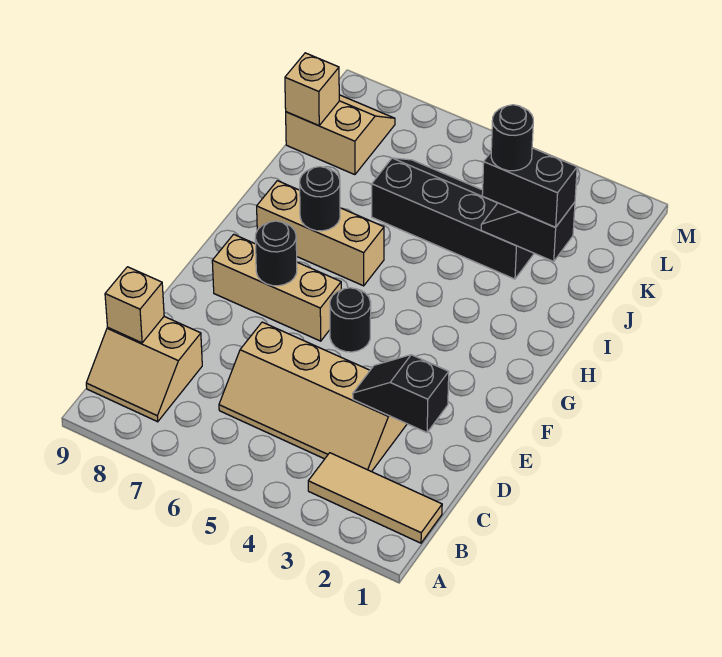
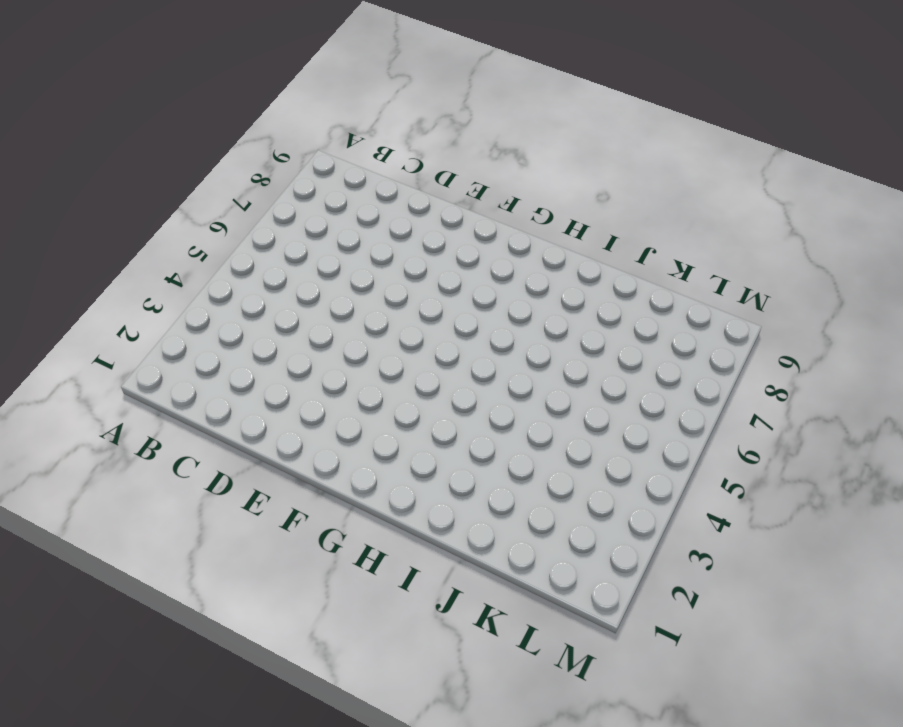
none -> tan 1x3 tile [308,453,442,543]
none -> tan 2x2 slope [86,317,202,422]
none -> tan 2x4 slope [219,322,407,472]

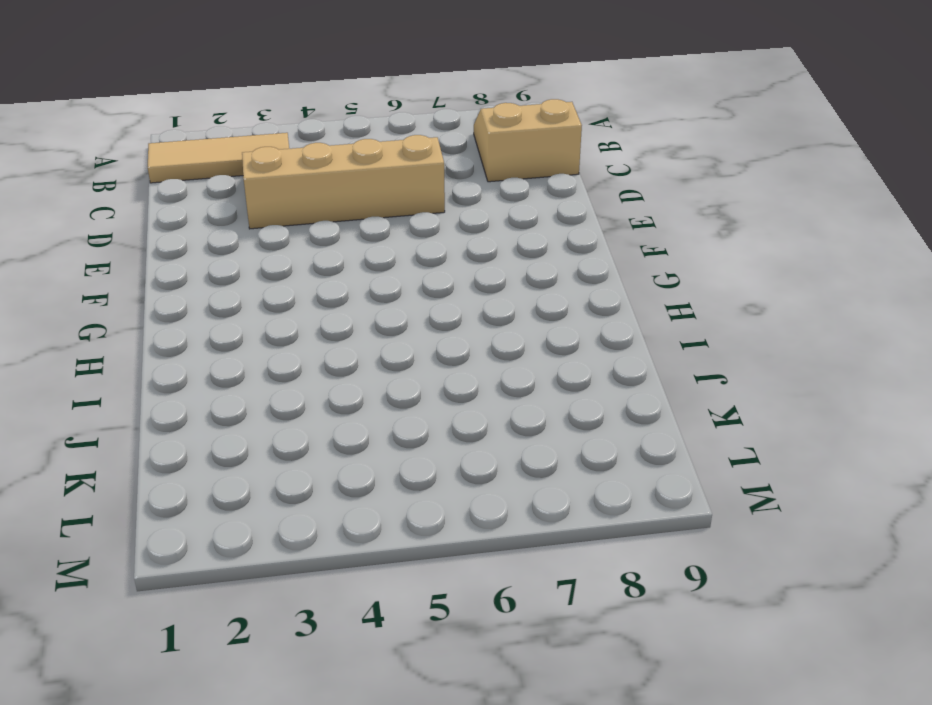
none -> black 1x1 round brick [330,288,371,352]
none -> tan 1x3 brick [212,234,341,341]
none -> tan 1x3 brick [257,181,384,286]

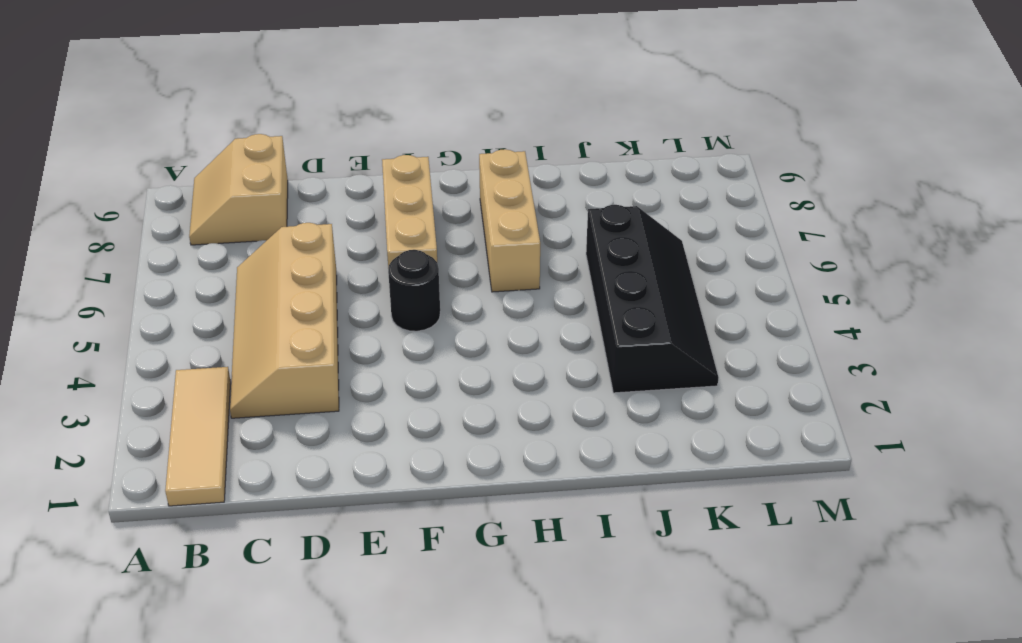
none -> tan 2x2 slope [286,95,395,175]
none -> tan 1x1 brick [105,267,164,343]
none -> black 1x2 slope [353,355,449,433]

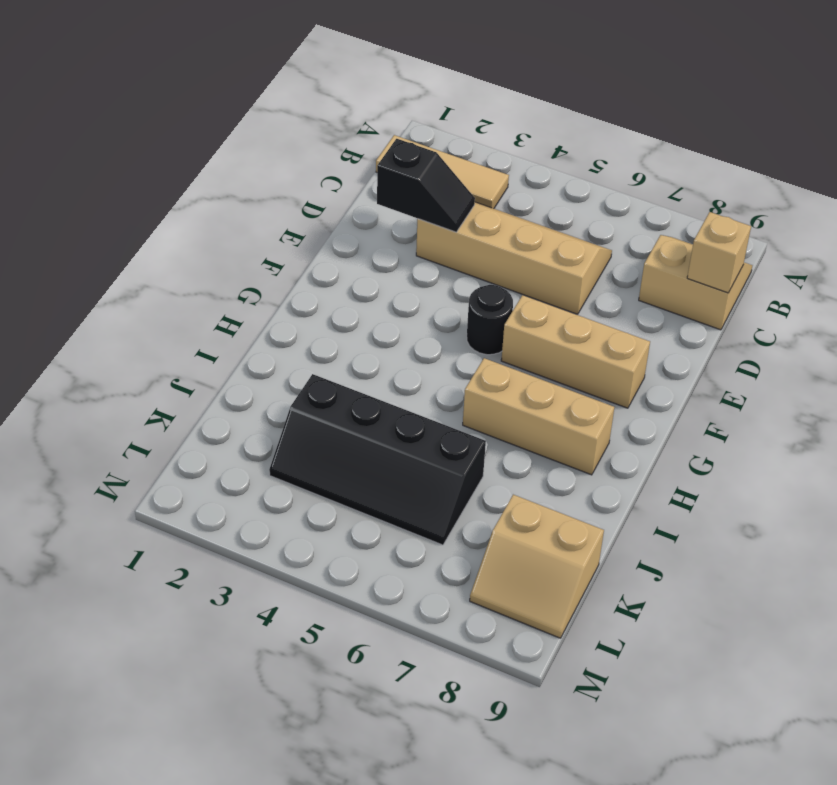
none -> black 1x1 round brick [255,221,297,286]
none -> black 1x1 round brick [300,167,340,231]
none -> black 1x2 slope [481,202,575,262]

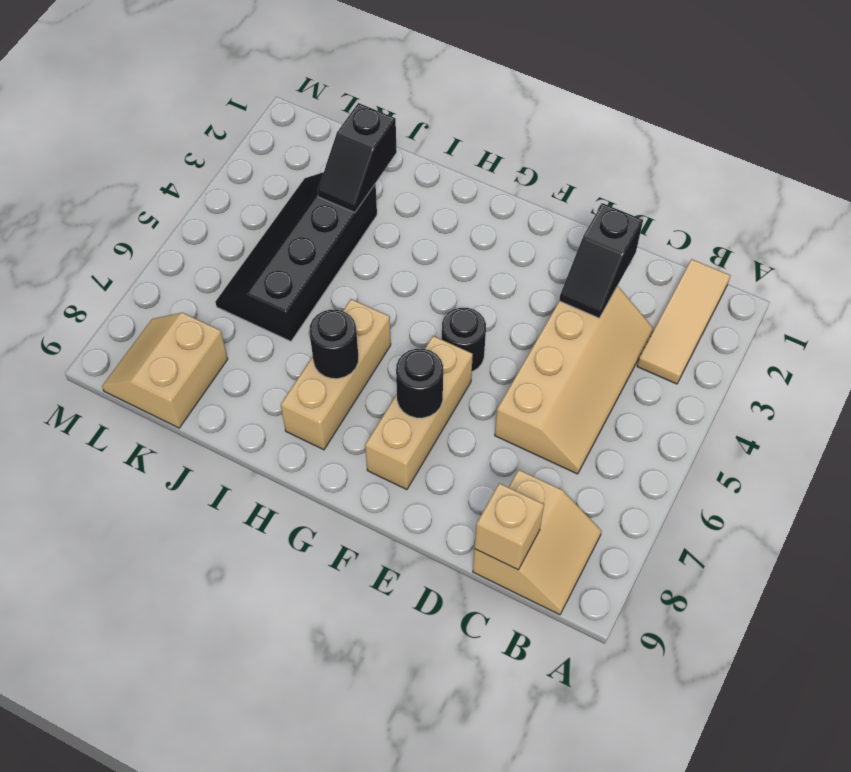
none -> tan 1x1 brick [285,53,339,126]
none -> black 1x2 brick [482,148,577,227]
none -> black 1x1 round brick [491,105,533,171]

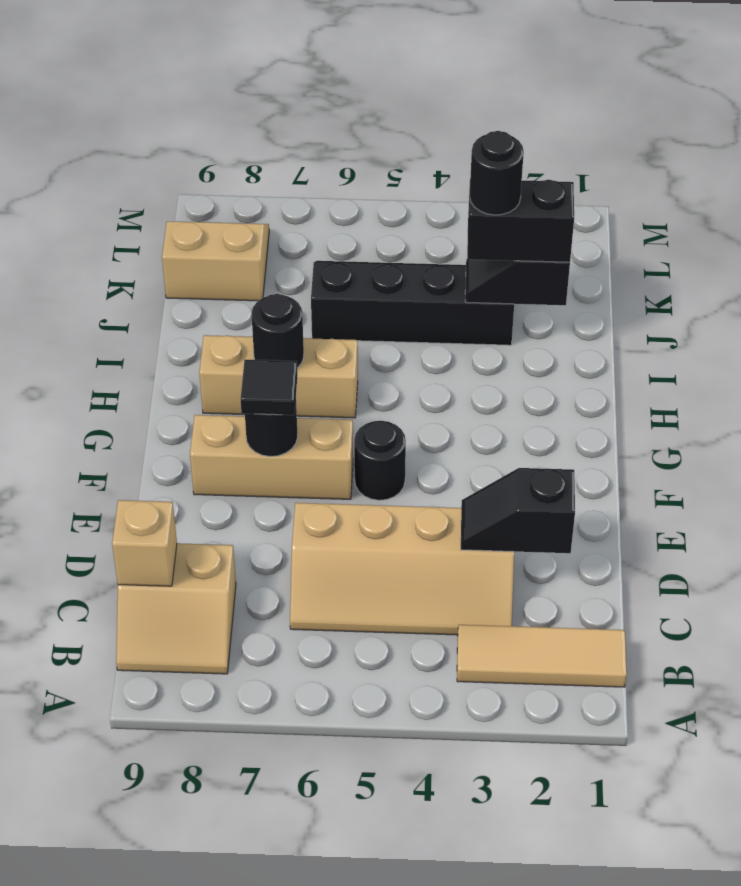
black 1x1 tile [241,360,298,415] -> none
none -> tan 1x1 brick [285,53,339,126]

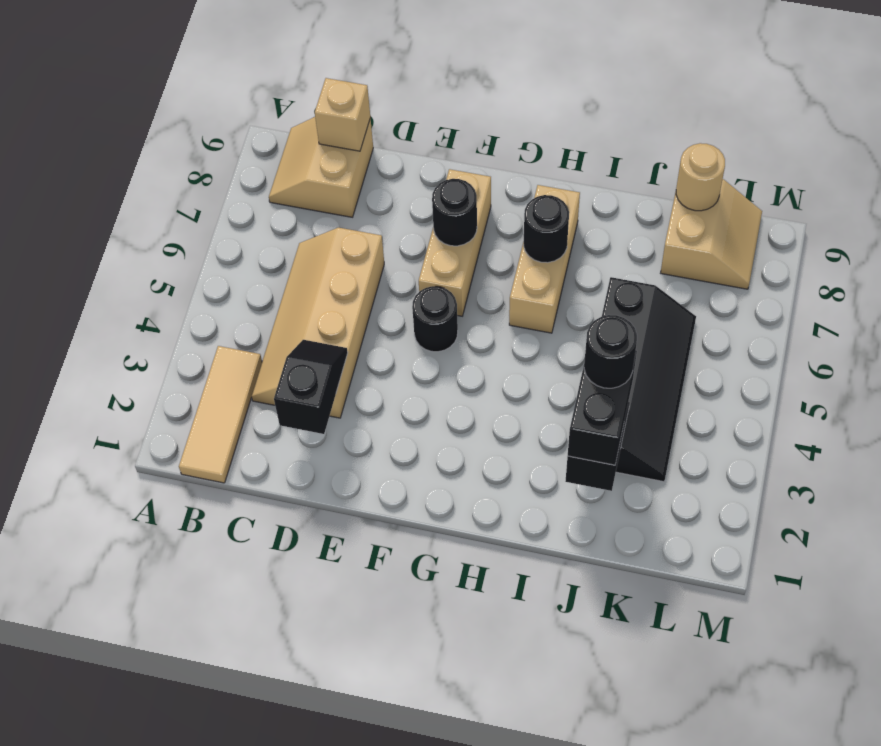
tan 1x1 round brick [676,143,725,211] -> tan 1x1 brick [285,53,339,126]

